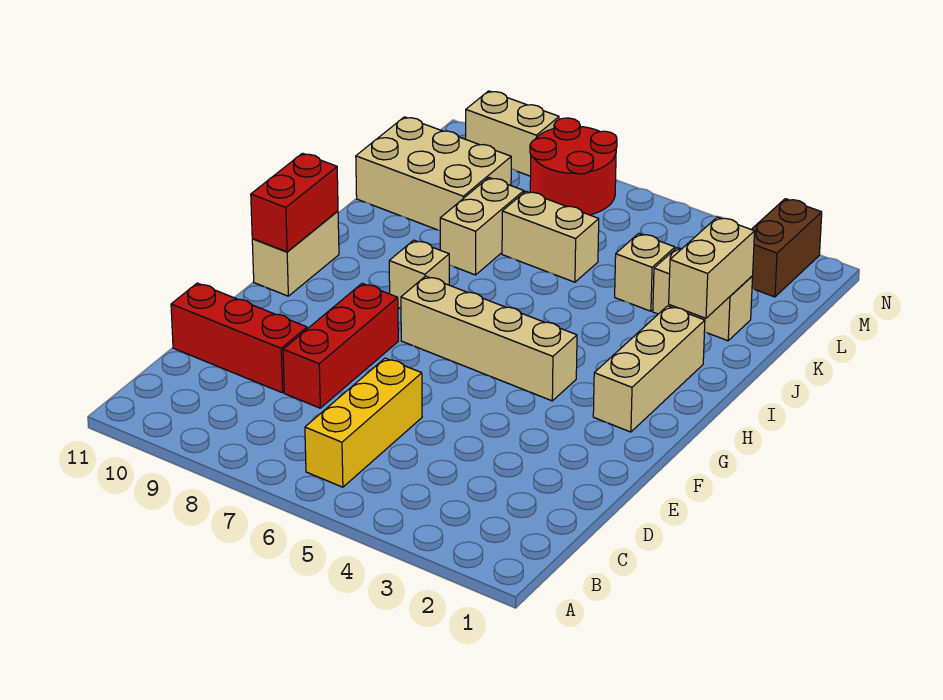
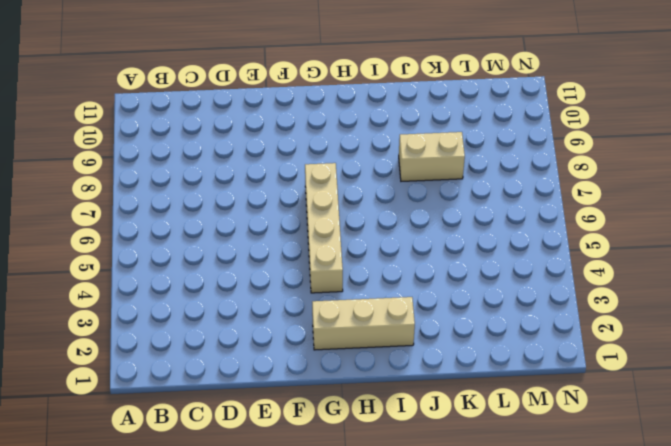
none -> yellow 1x3 brick [305,358,422,487]
none -> red 1x3 brick [283,283,398,408]
none -> red 1x3 brick [171,283,307,393]

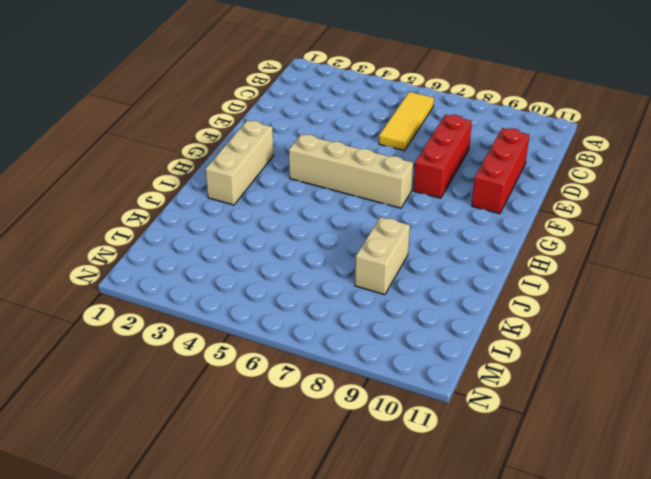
yellow 1x3 tile [379,92,434,151] -> yellow 1x3 brick [305,358,422,487]
red 1x3 brick [472,128,530,214] -> red 1x3 brick turned to [171,283,307,393]
none -> tan 1x2 brick [252,211,339,296]
none -> tan 1x1 brick [389,240,449,309]
none -> tan 1x2 brick [653,248,753,341]

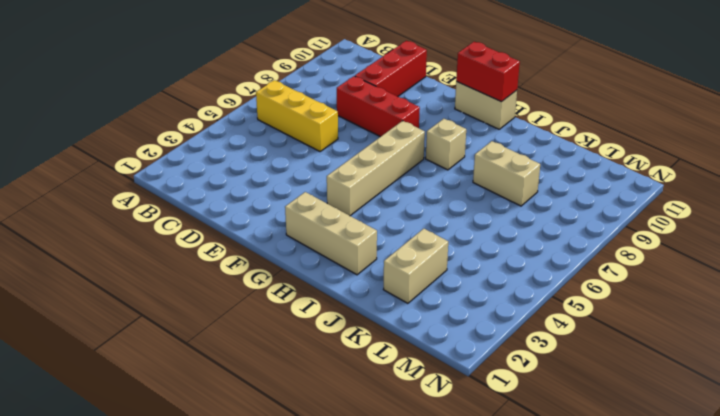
none -> tan 1x1 brick [615,233,675,311]
none -> tan 1x2 brick [502,191,599,282]
none -> tan 2x3 brick [356,117,511,230]

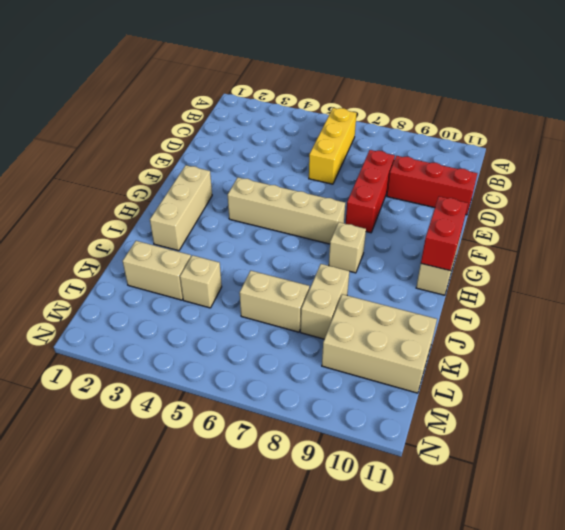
none -> brown 1x2 brick [751,199,822,297]
none -> red 2x2 round brick [530,118,617,215]
none -> tan 1x2 brick [466,91,559,176]

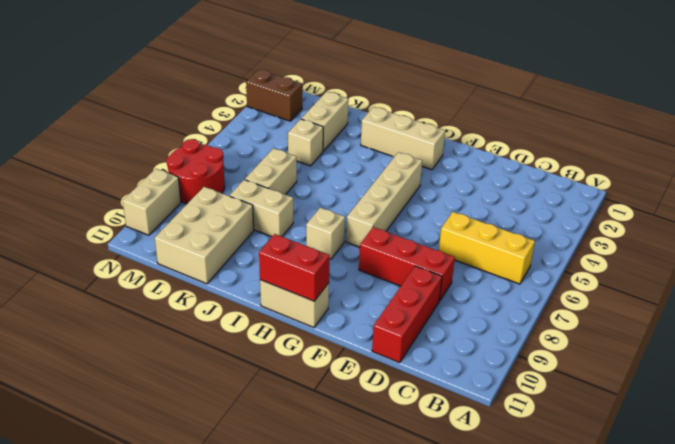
none -> tan 1x2 brick [669,217,755,318]

